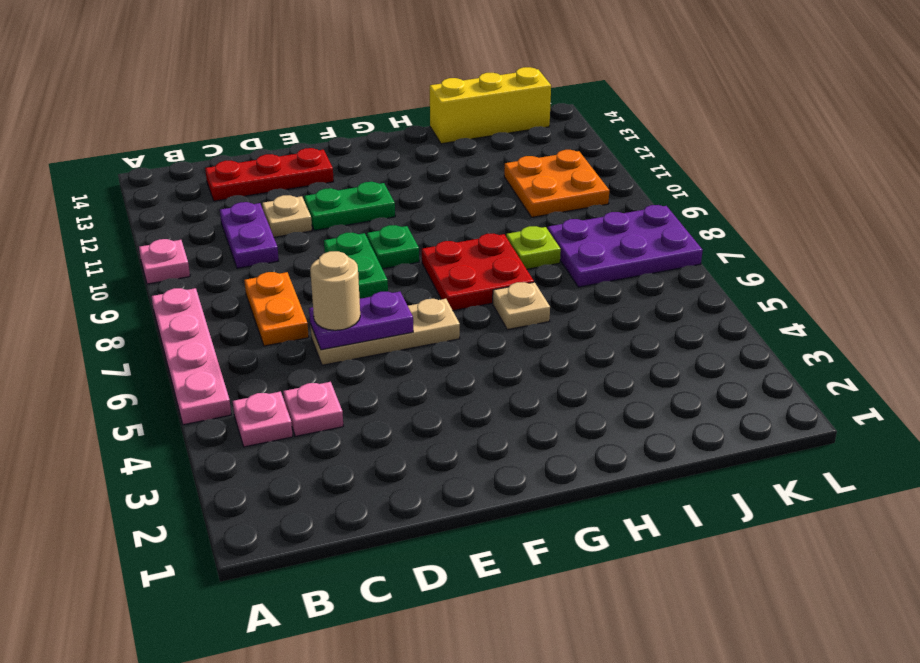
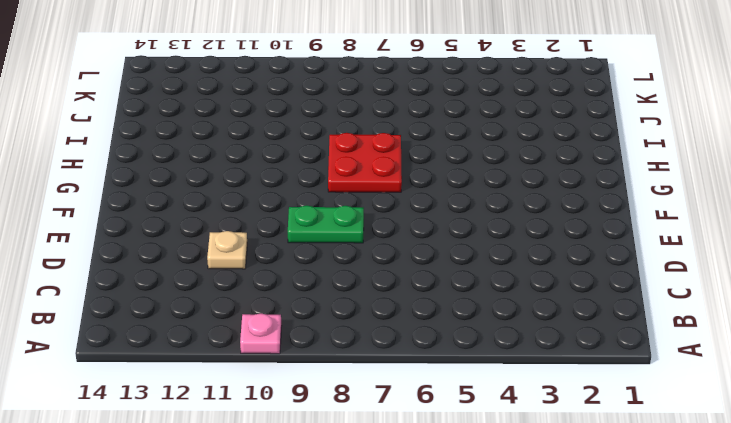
none -> pink 1x4 plate [151,288,231,425]
none -> pink 1x1 plate [233,391,293,447]
none -> pink 1x1 plate [283,382,343,436]

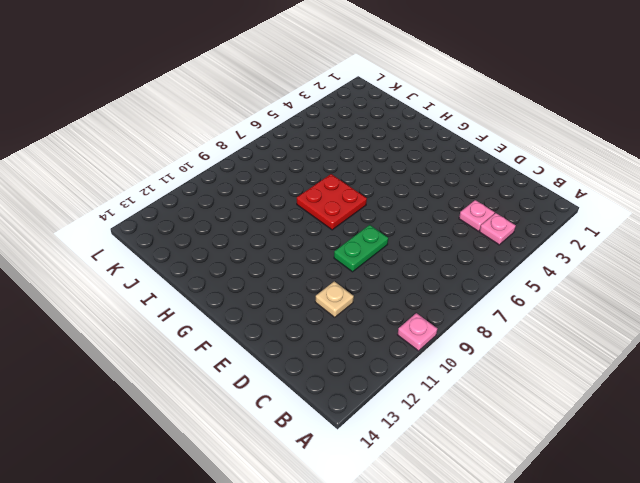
none -> pink 1x4 plate [151,288,231,425]
none -> orange 1x2 plate [244,272,309,346]
none -> purple 1x2 plate [220,202,279,268]

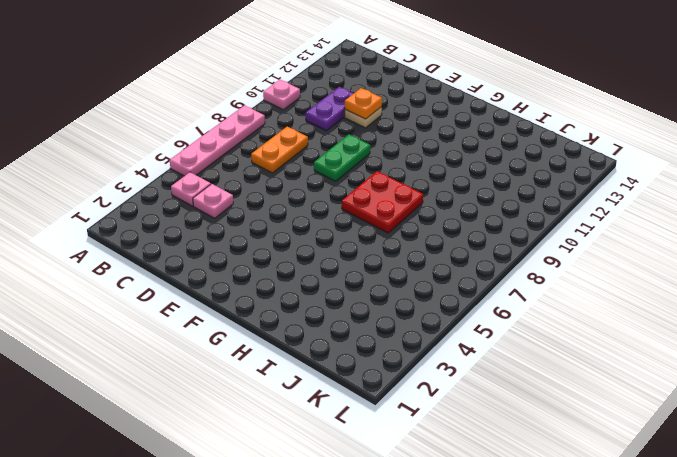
orange 1x1 plate [345,88,382,119] -> none
none -> red 1x3 plate [205,148,334,201]
none -> tan 1x3 plate [310,299,460,365]
none -> green 1x2 plate [304,182,395,231]

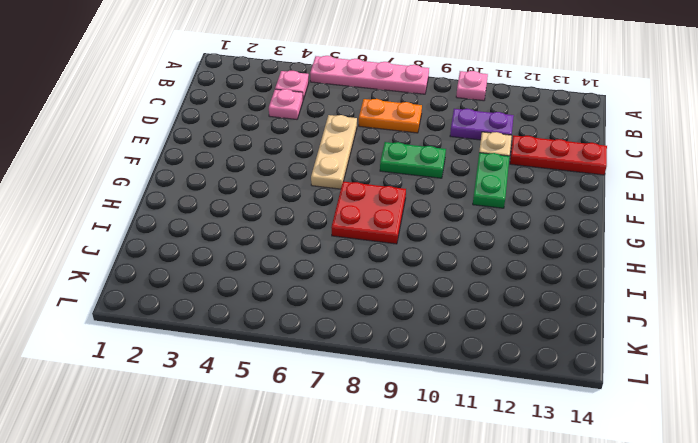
red 1x3 plate [510,135,607,175] -> red 1x3 plate turned to [205,148,334,201]
none -> green 1x1 plate [367,225,419,269]
none -> tan 1x1 plate [493,282,550,330]
none -> lime 1x1 plate [506,226,561,269]

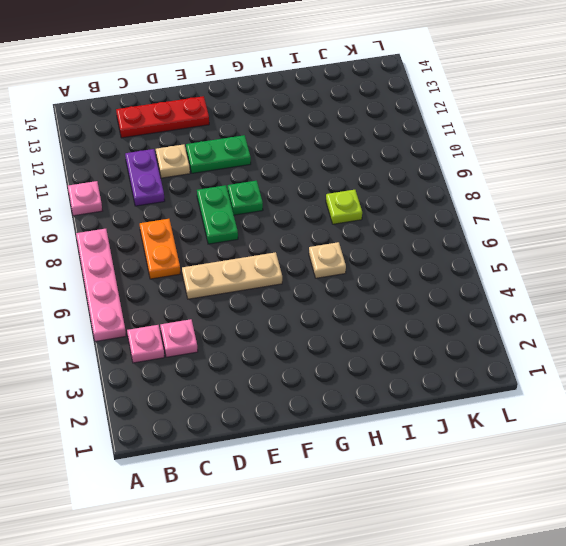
none -> red 2x2 plate [422,234,534,311]
none -> yellow 1x3 brick [430,67,551,144]
none -> purple 2x3 plate [548,205,703,287]

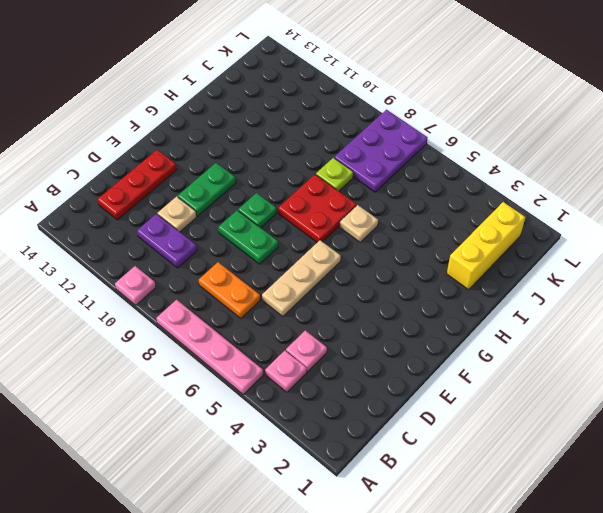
yellow 1x3 brick [447,202,525,290] -> yellow 1x3 brick moved to [430,67,551,144]
none -> orange 2x2 plate [504,150,609,217]
none -> purple 1x2 plate [309,292,413,350]
none -> tan 1x1 round brick [310,251,360,330]

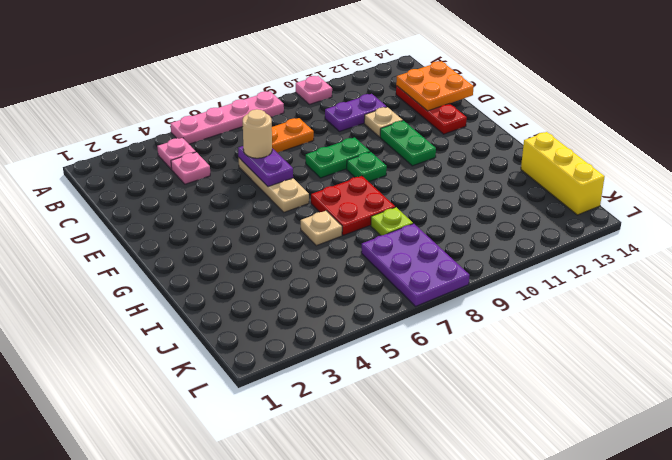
orange 2x2 plate [396,61,474,111] -> orange 2x2 plate moved to [504,150,609,217]

